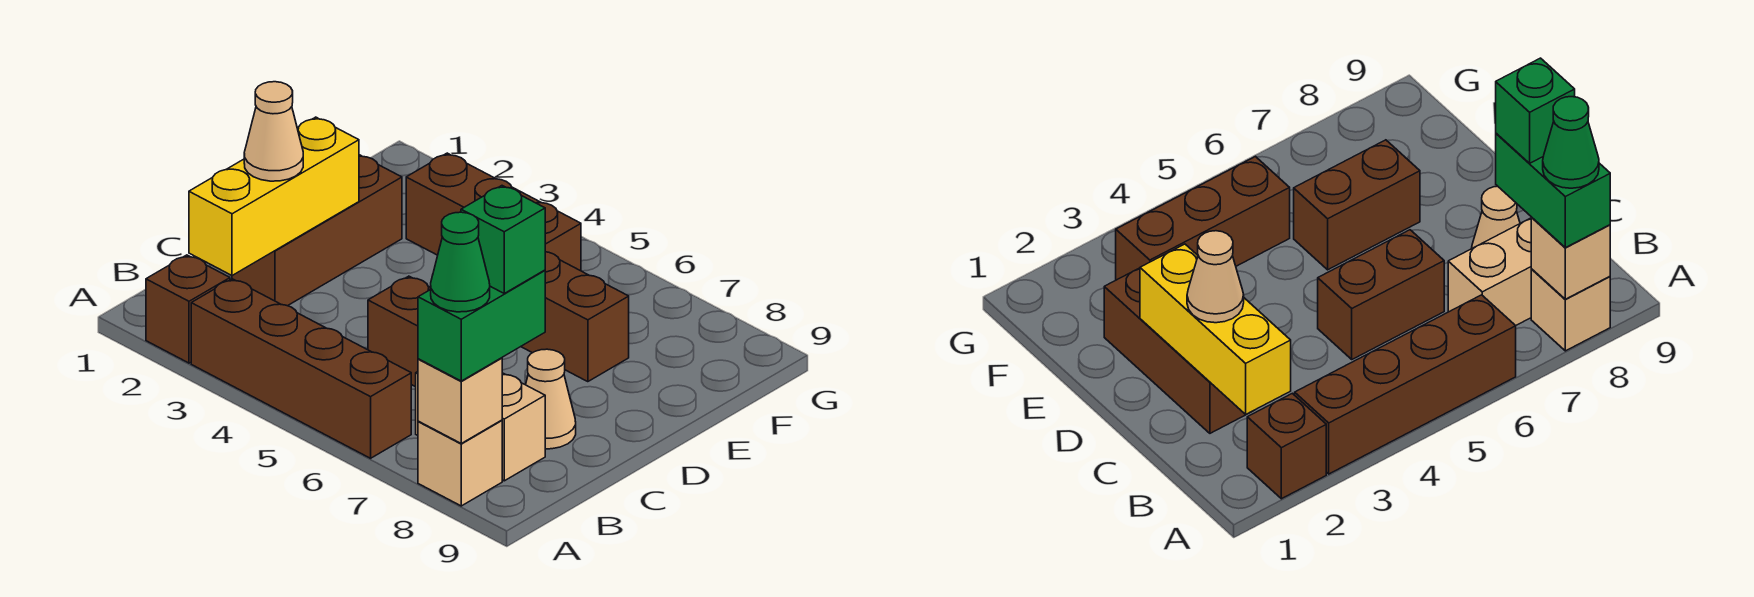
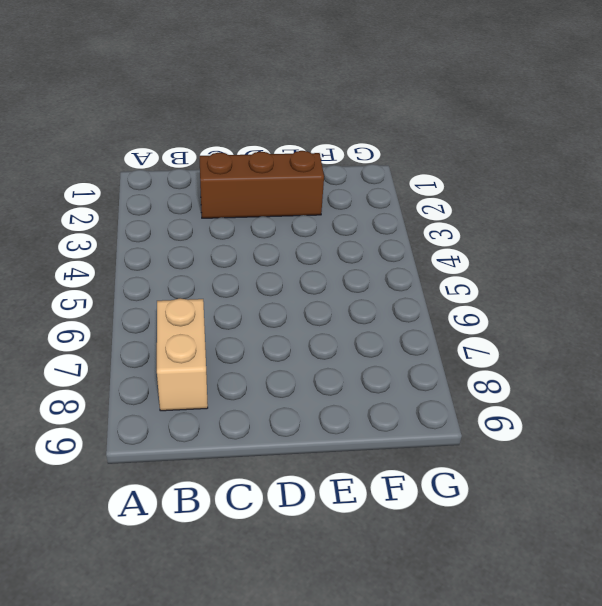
none -> brown 1x1 brick [146,255,230,363]
none -> brown 1x4 brick [191,279,411,458]
none -> tan 1x1 brick [418,420,502,506]

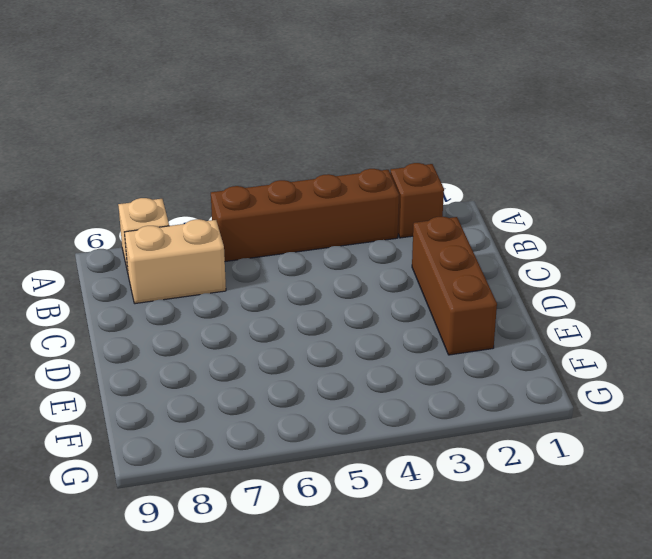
none -> brown 1x2 brick [368,276,431,387]
none -> tan 1x1 cone [526,349,576,449]
none -> brown 1x2 brick [521,252,629,382]

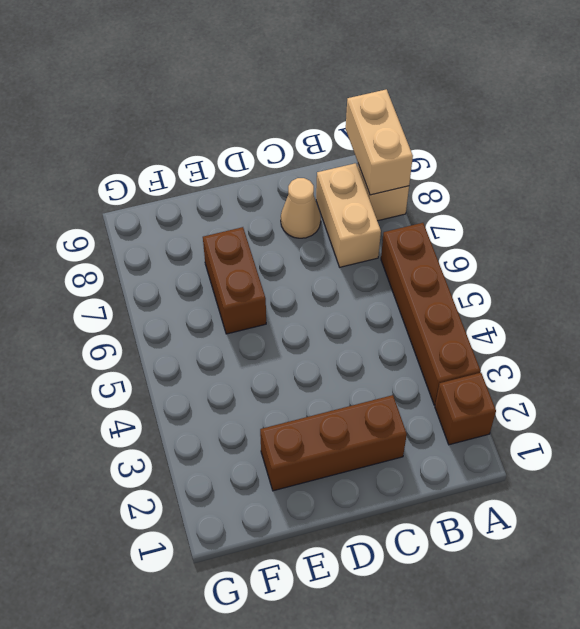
tan 1x2 brick [346,89,413,195] -> tan 1x1 brick [418,358,502,443]
none -> brown 1x2 brick [368,276,431,387]
none -> brown 1x3 brick [406,153,581,271]
none -> yellow 1x3 brick [189,117,359,276]

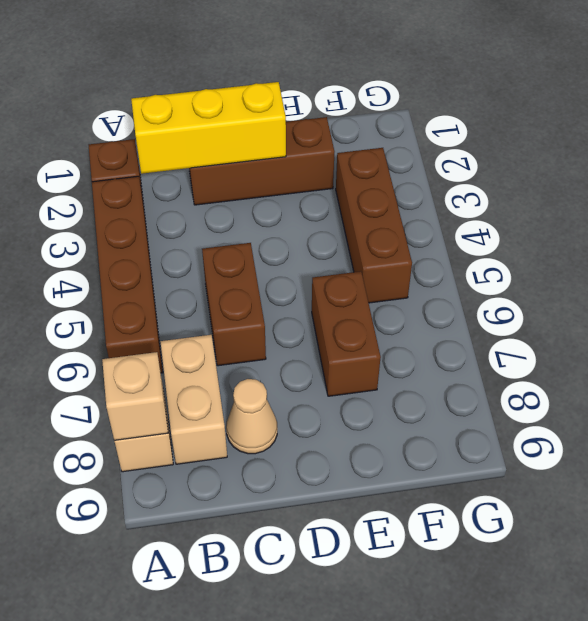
none -> green 1x2 brick [418,270,545,381]
none -> tan 1x1 cone [244,82,303,181]
none -> green 1x1 cone [431,212,490,312]

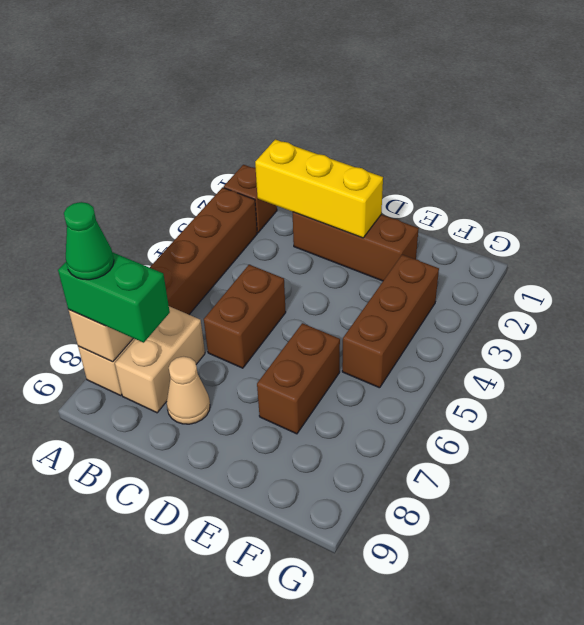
none -> tan 1x1 cone [244,82,303,181]
none -> green 1x1 brick [461,186,545,293]

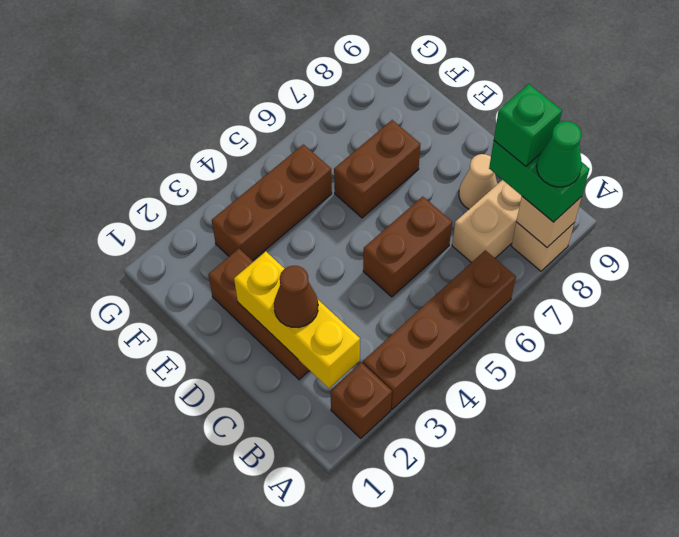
brown 1x1 cone [274,266,318,328] -> tan 1x1 cone [244,82,303,181]

